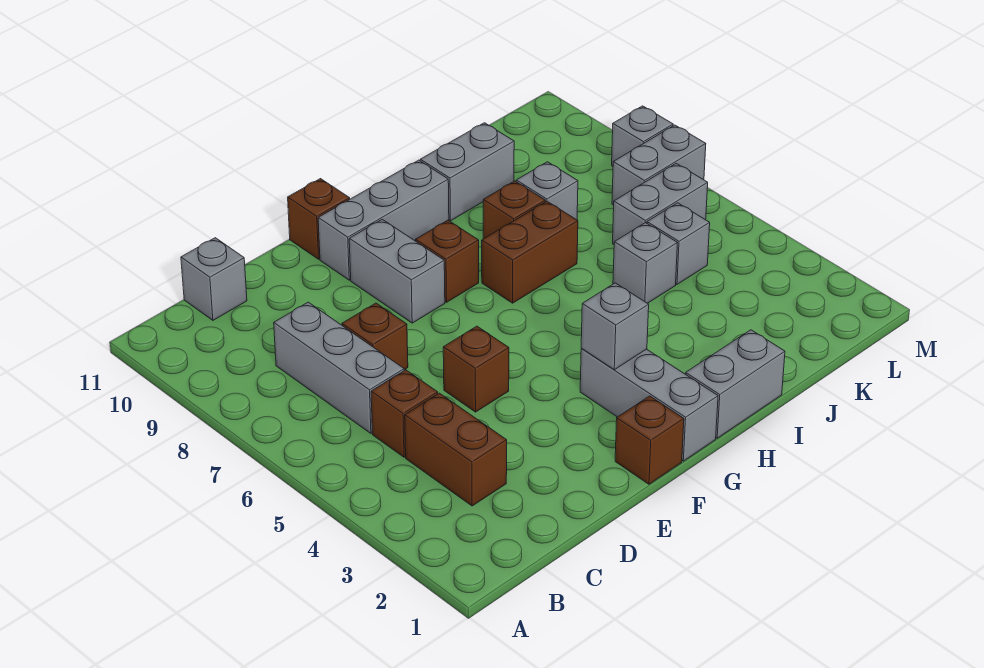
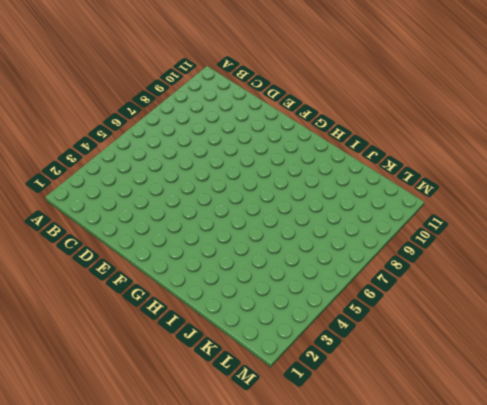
none -> brown 1x2 brick [405,393,507,506]
none -> brown 1x1 brick [371,370,438,457]
none -> grey 1x3 brick [274,302,404,433]

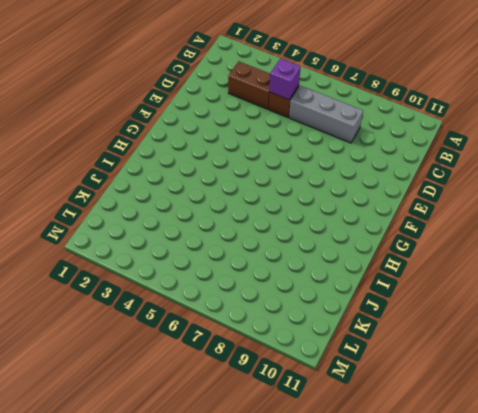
purple 1x1 brick [269,58,301,100] -> none
none -> grey 1x1 brick [181,238,247,320]
none -> brown 1x1 brick [342,303,408,370]
none -> brown 1x1 brick [443,326,509,412]

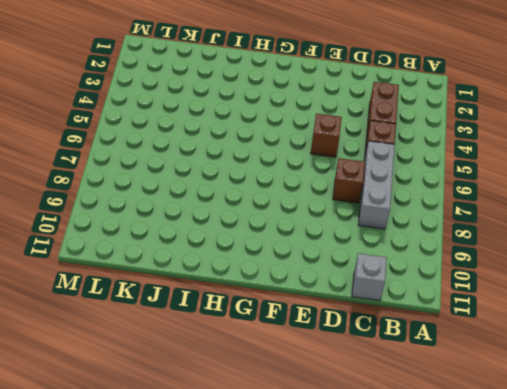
none -> brown 1x1 brick [615,396,684,484]
none -> grey 1x2 brick [349,219,445,323]
none -> grey 1x3 brick [318,160,449,280]

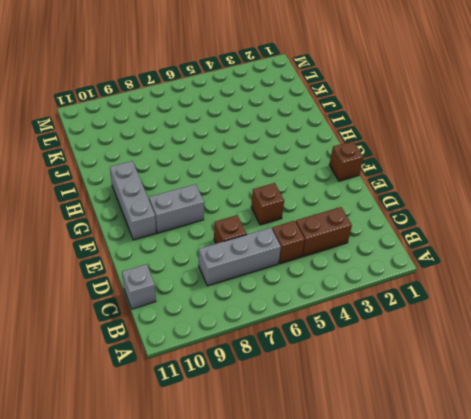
none -> brown 1x1 brick [288,179,350,259]
none -> grey 1x3 brick [580,348,718,461]
none -> brown 1x1 brick [415,220,479,302]

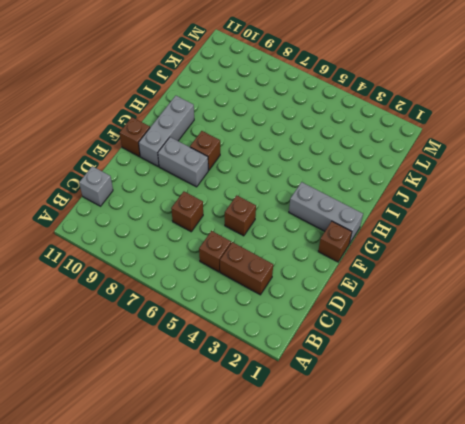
none -> grey 1x3 brick [274,302,404,433]
none -> grey 1x2 brick [686,330,785,438]
none -> brown 1x2 brick [482,201,578,303]

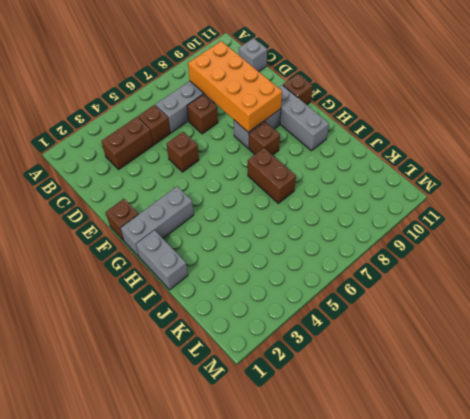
orange 2x4 brick [188,41,282,132] -> none
none -> brown 1x1 brick [483,181,545,239]
none -> grey 1x2 brick [420,123,514,221]
none -> grey 1x1 brick [613,223,677,303]

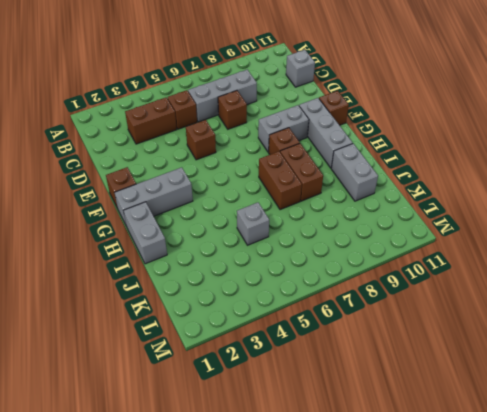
brown 1x2 brick [280,144,323,201] -> brown 1x1 brick [483,181,545,239]
none -> grey 1x1 brick [516,162,578,220]
none -> grey 1x1 brick [647,203,710,284]
none -> grey 1x2 brick [613,163,708,245]

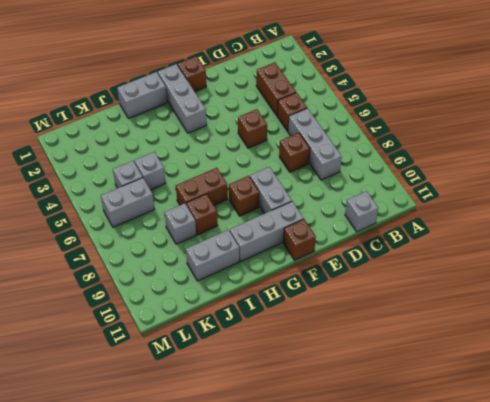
none -> grey 1x2 brick [612,125,706,205]
none -> grey 1x1 brick [612,106,673,166]
none -> grey 1x1 brick [581,283,649,370]

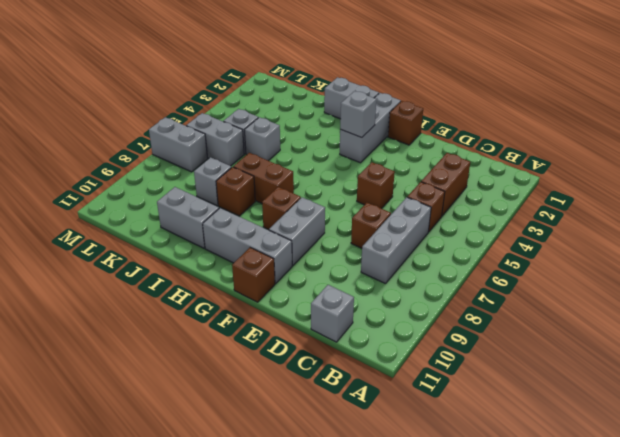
none -> grey 1x1 brick [612,106,673,166]

